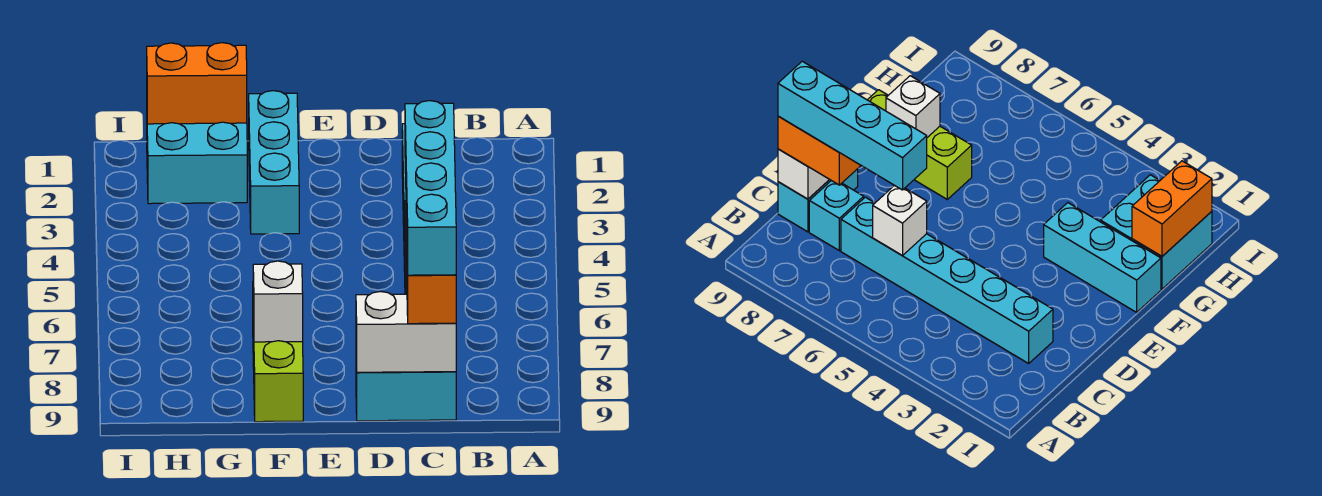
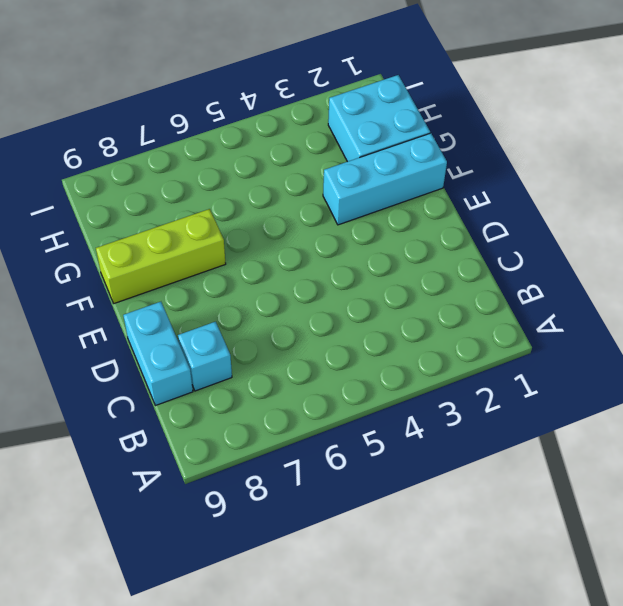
none -> cyan 1x6 brick [841,197,1053,363]
none -> white 1x1 brick [873,185,927,255]
none -> white 1x2 brick [356,292,456,372]

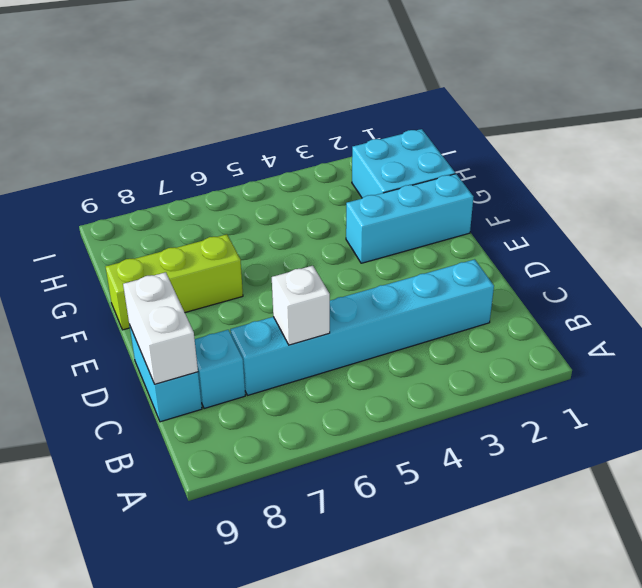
none -> white 1x1 brick [253,261,303,342]
none -> orange 1x2 brick [147,43,247,124]
none -> orange 1x2 brick [406,221,456,324]

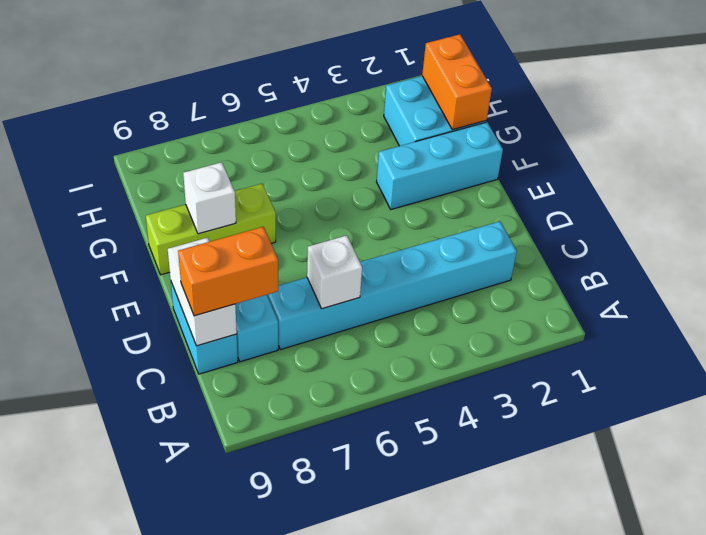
none -> cyan 1x4 brick [405,101,456,275]

